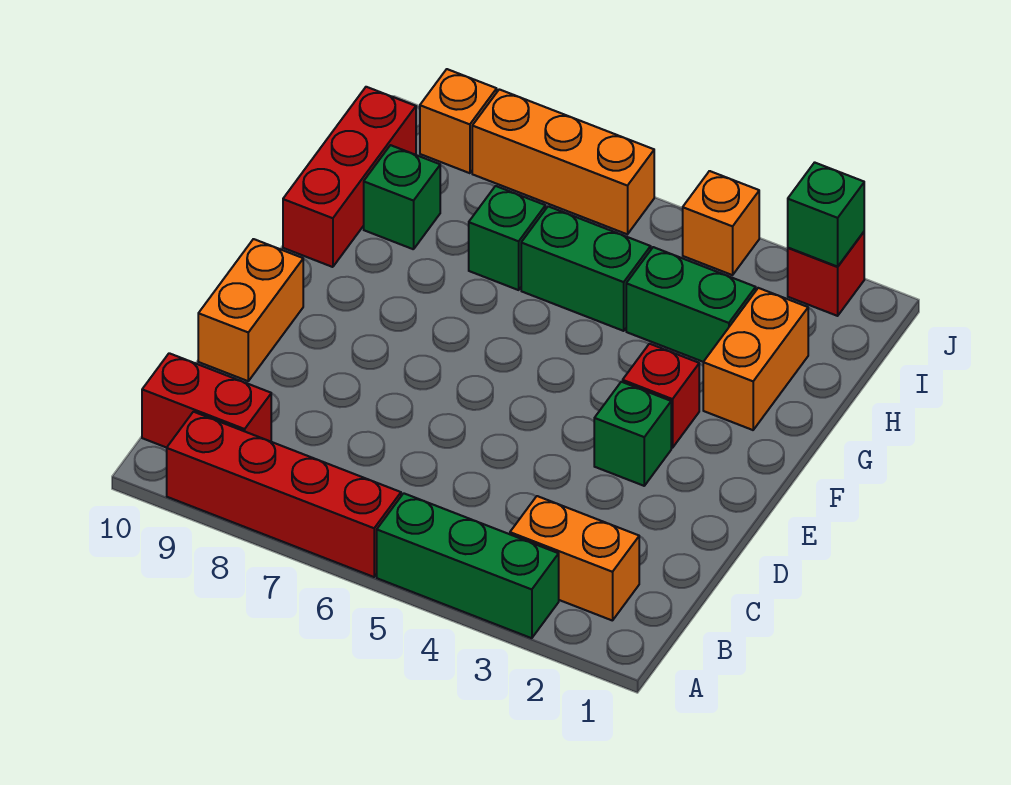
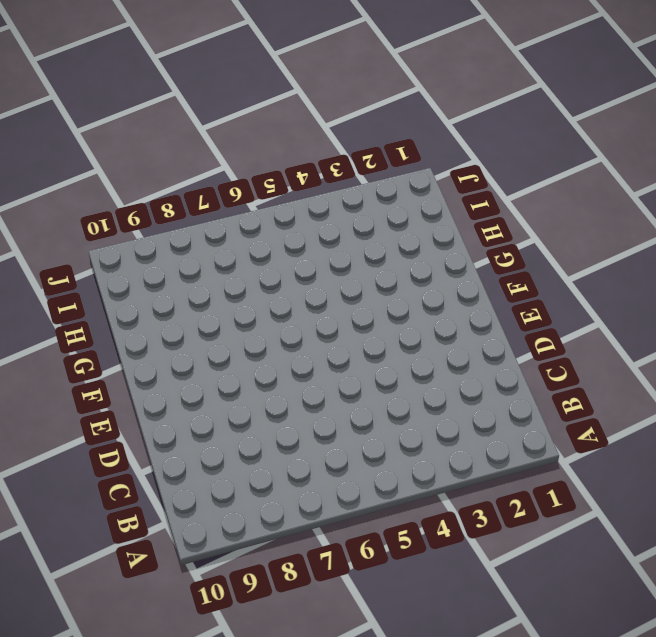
none -> green 1x3 brick [377,493,559,638]
none -> red 1x4 brick [167,412,401,577]
none -> orange 1x2 brick [510,496,639,621]

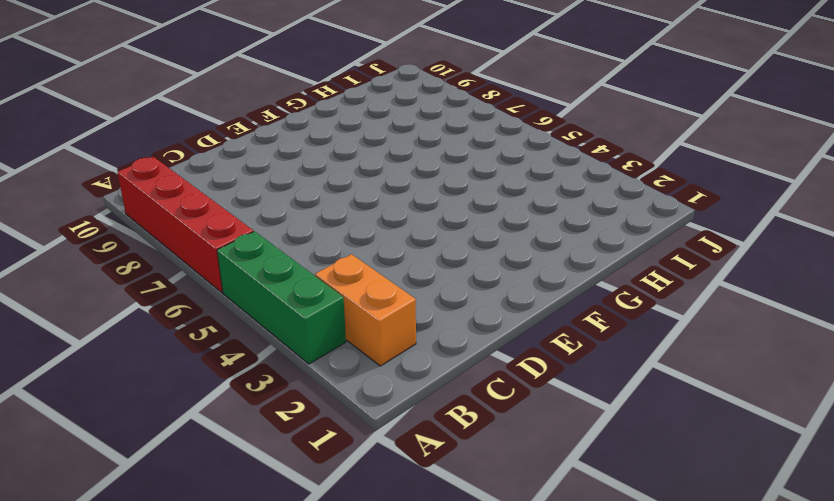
none -> red 1x2 brick [142,353,271,448]
none -> orange 1x2 brick [198,239,303,381]
none -> green 1x1 brick [594,382,671,486]

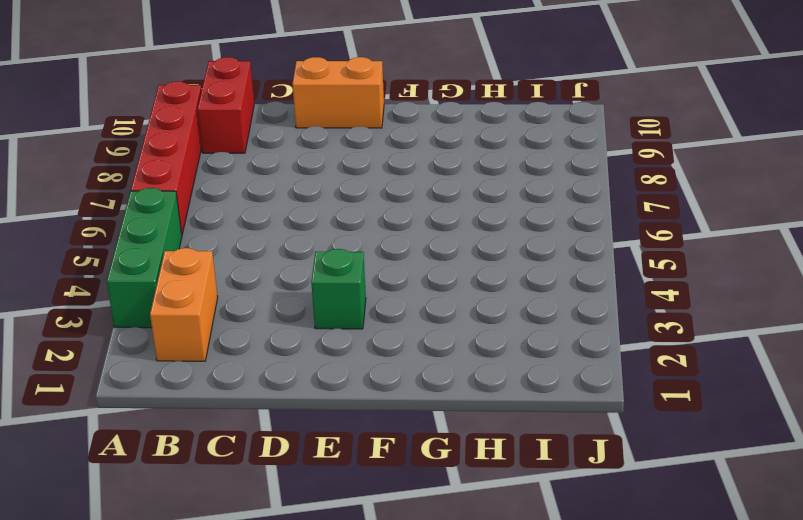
none -> red 1x1 brick [623,344,699,448]
none -> orange 1x2 brick [703,288,808,430]
none -> red 1x3 brick [283,87,416,267]

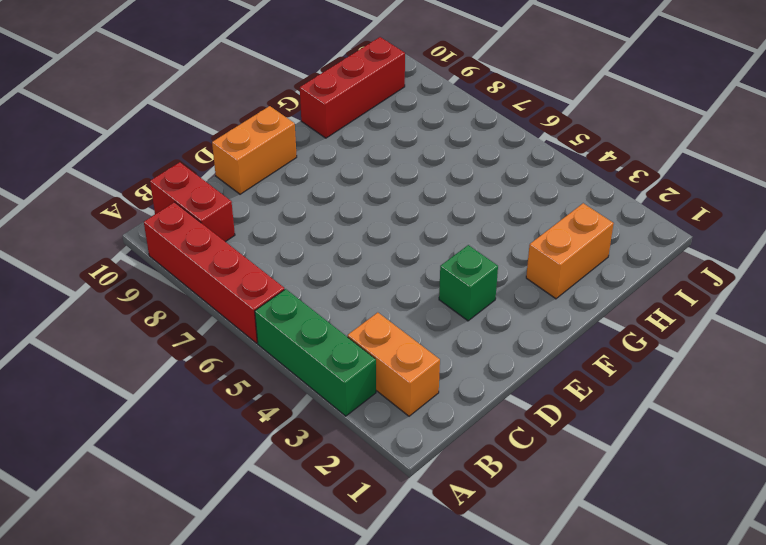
none -> red 1x1 brick [623,344,699,448]
none -> green 1x2 brick [626,247,756,362]
none -> green 1x2 brick [521,206,651,331]

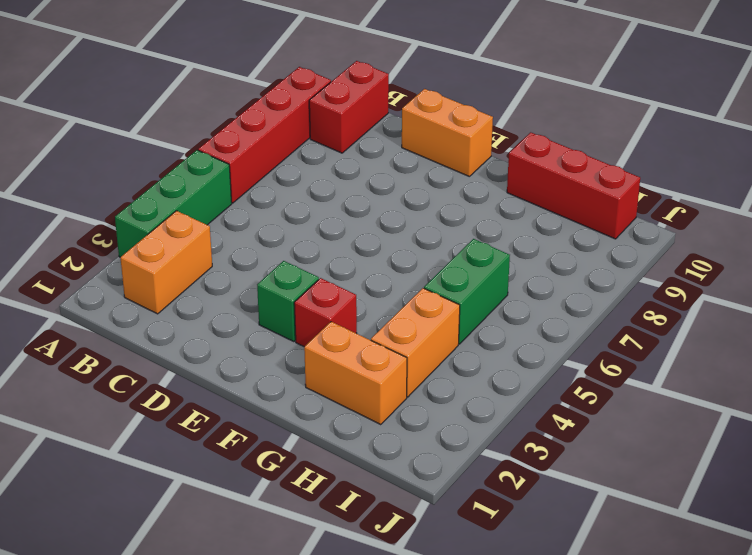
orange 1x2 brick [371,288,460,397] -> green 1x2 brick [626,247,756,362]
none -> green 1x1 brick [469,186,545,290]
none -> green 1x1 brick [364,145,440,249]
none -> red 1x1 brick [788,232,864,316]

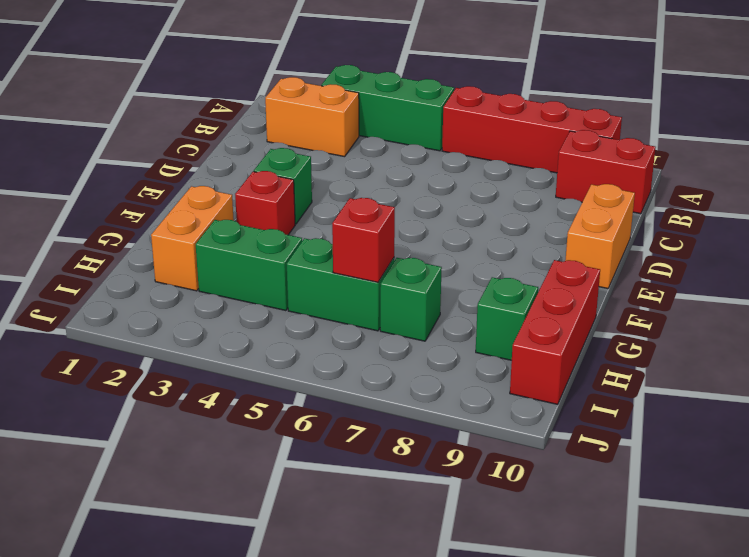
red 1x1 brick [332,198,395,282] -> red 1x1 brick moved to [788,232,864,316]
none -> orange 1x1 brick [683,171,759,275]
none -> orange 1x3 brick [472,89,654,234]
none -> orange 1x1 brick [420,69,497,173]

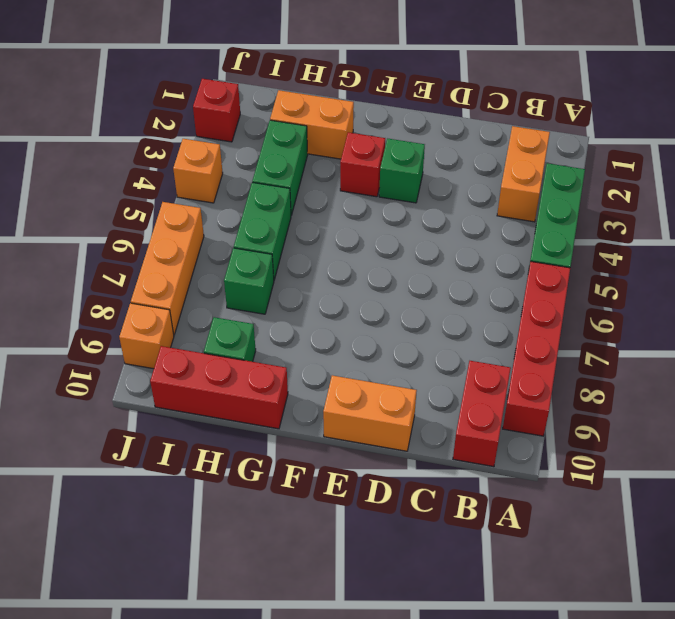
none -> green 1x1 brick [788,162,864,267]

